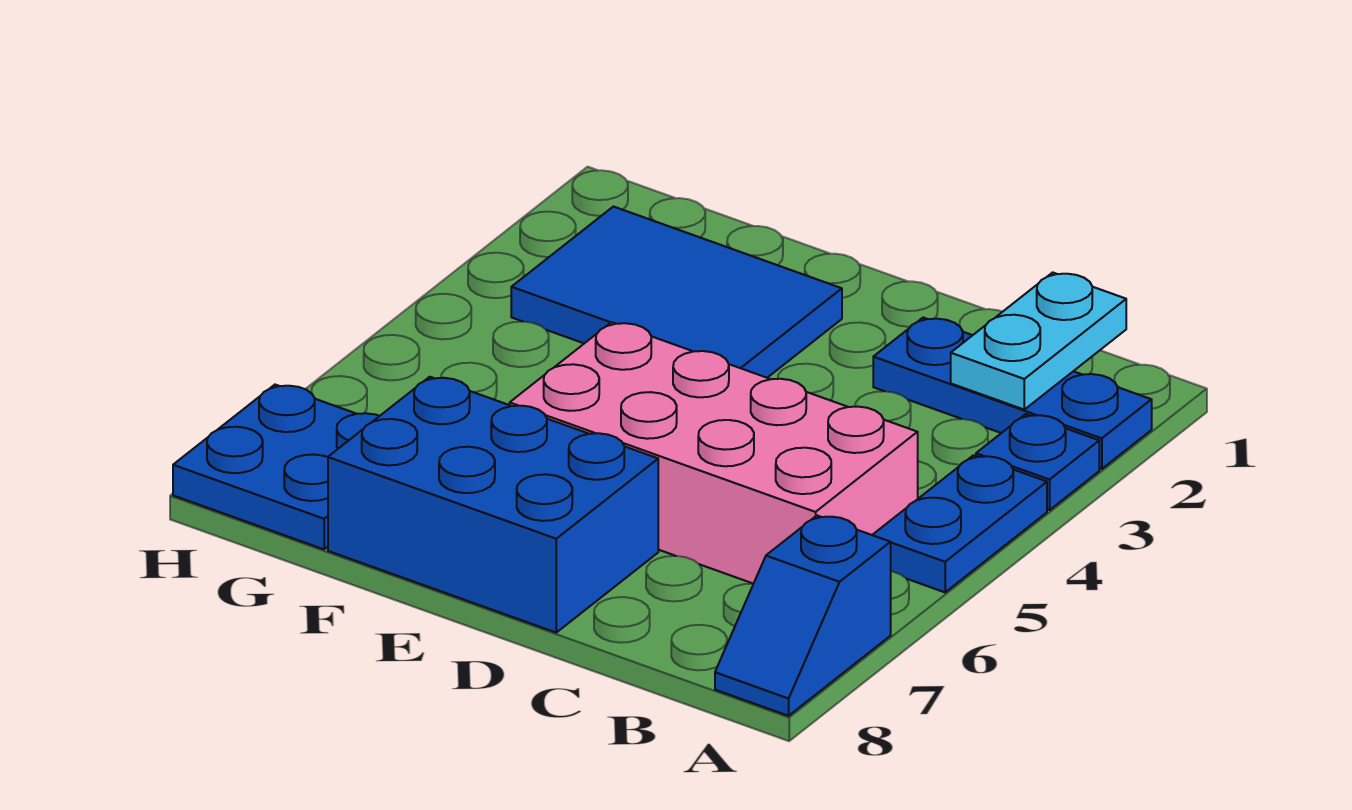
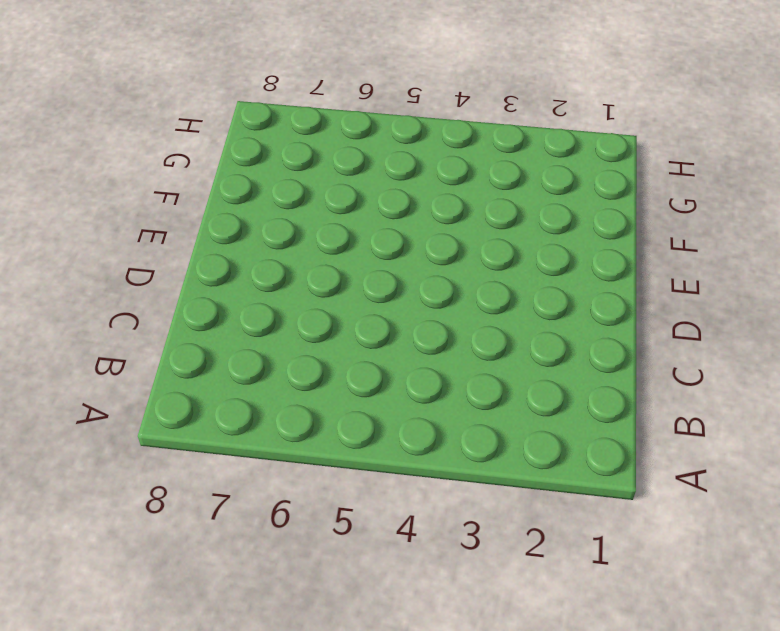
none -> blue 1x3 plate [873,318,1152,469]
none -> blue 1x1 plate [976,414,1099,510]

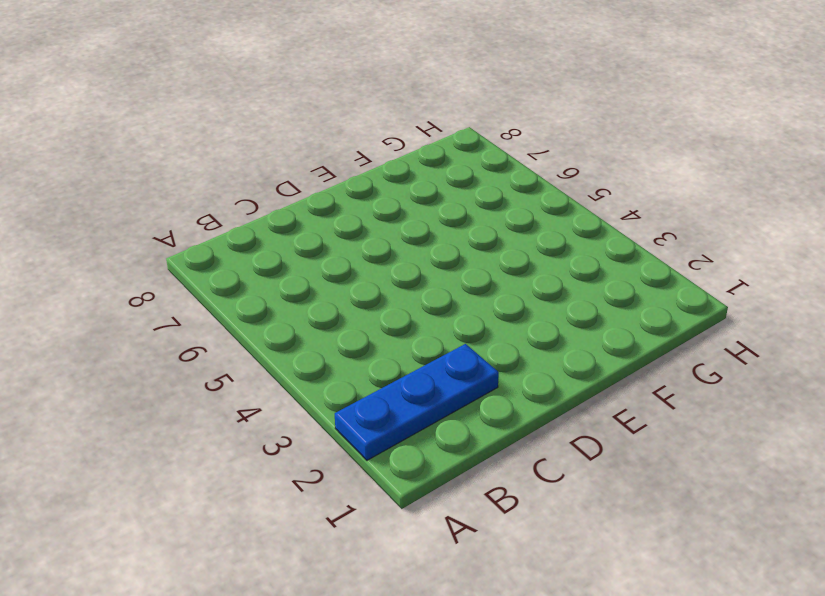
none -> blue 1x1 plate [976,414,1099,510]
none -> blue 1x2 plate [873,455,1047,592]

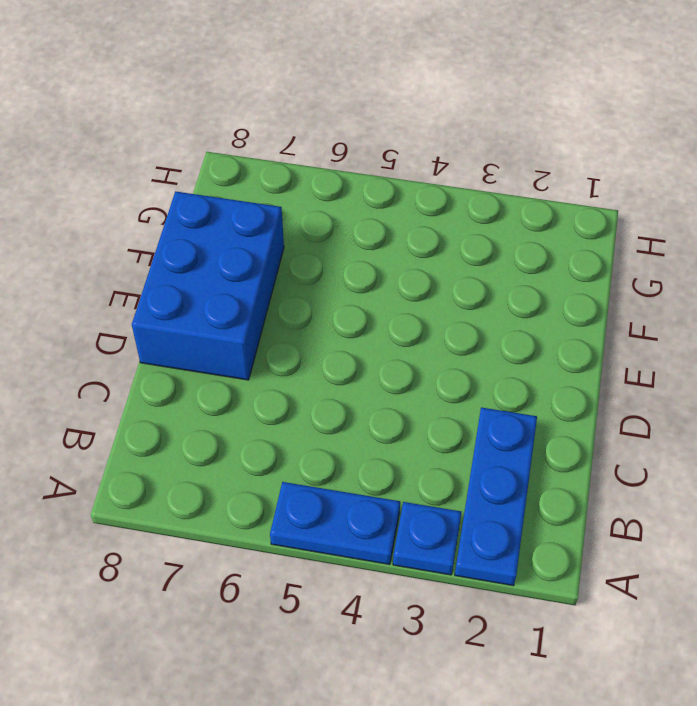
none -> blue 1x2 slope [715,516,891,716]
none -> pink 2x4 brick [510,322,918,584]

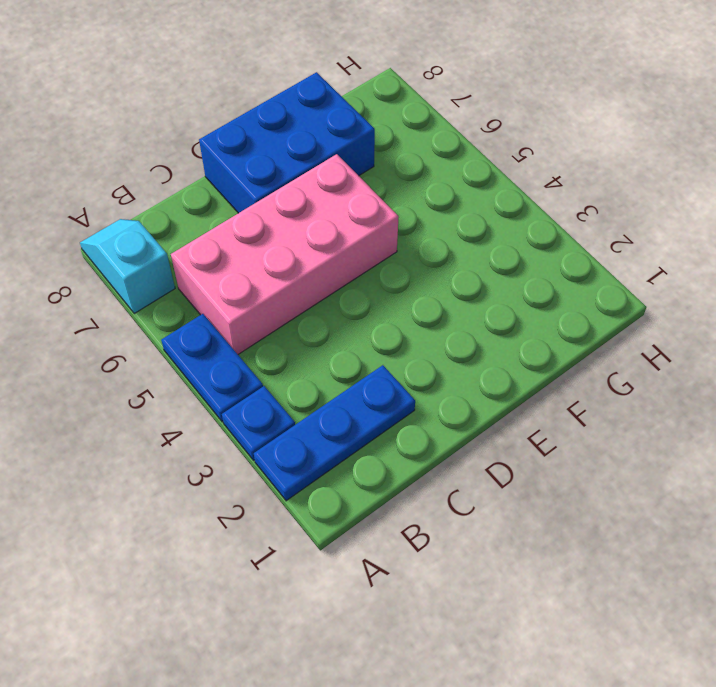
cyan 1x2 slope [80,219,175,313] -> blue 1x2 slope [715,516,891,716]
none -> blue 2x3 tile [511,207,842,378]
none -> blue 2x2 plate [173,385,379,549]

